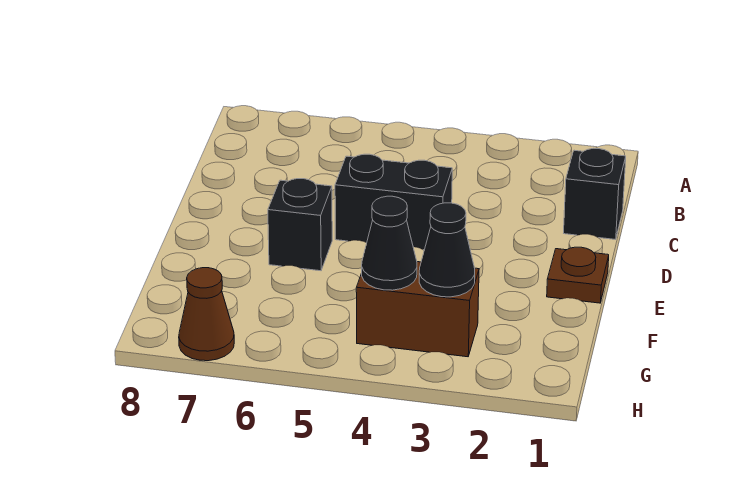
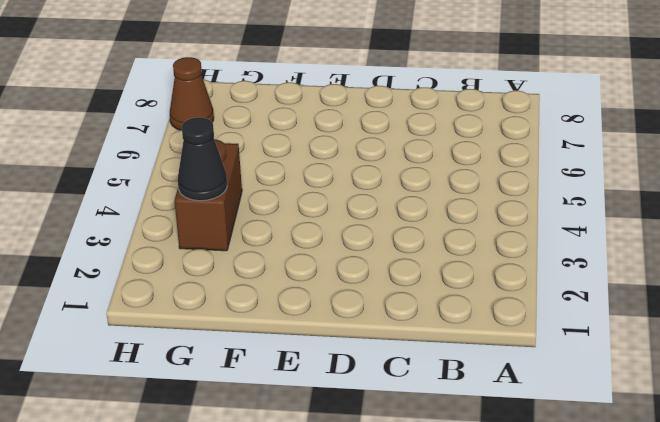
none -> black 1x1 brick [564,148,626,239]
none -> black 1x2 brick [335,154,452,250]

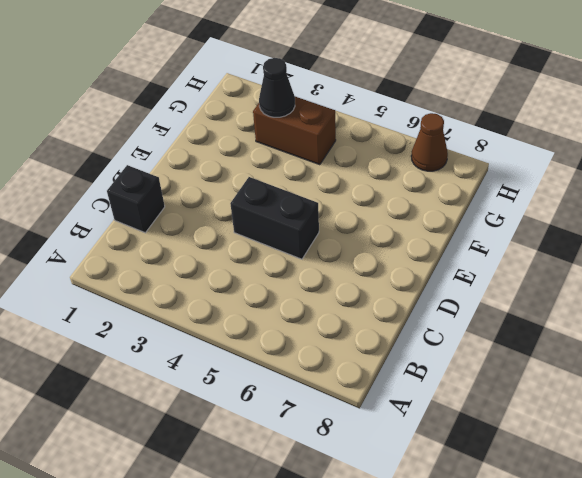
none -> brown 1x1 plate [547,247,609,303]
none -> black 1x1 brick [268,179,332,271]

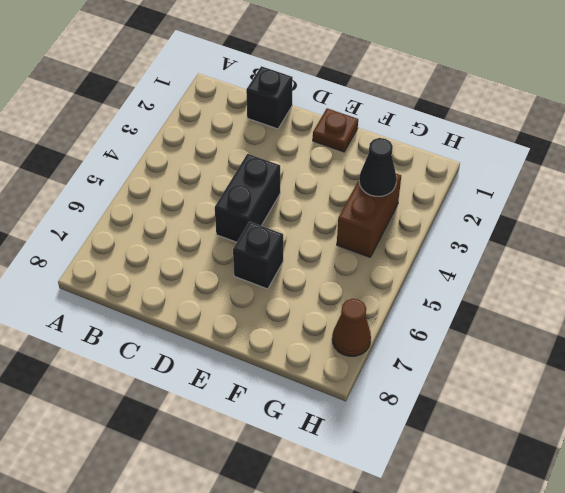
none -> black 1x1 cone [362,196,417,290]

